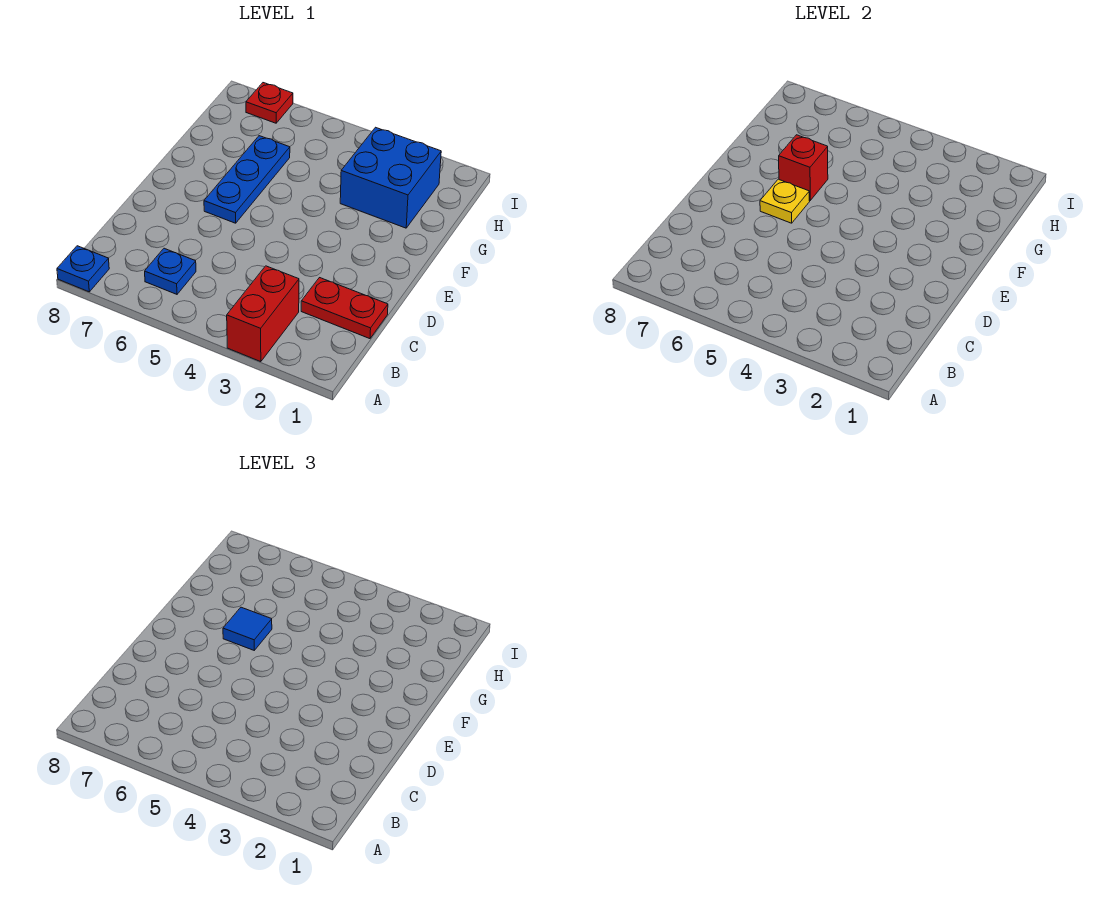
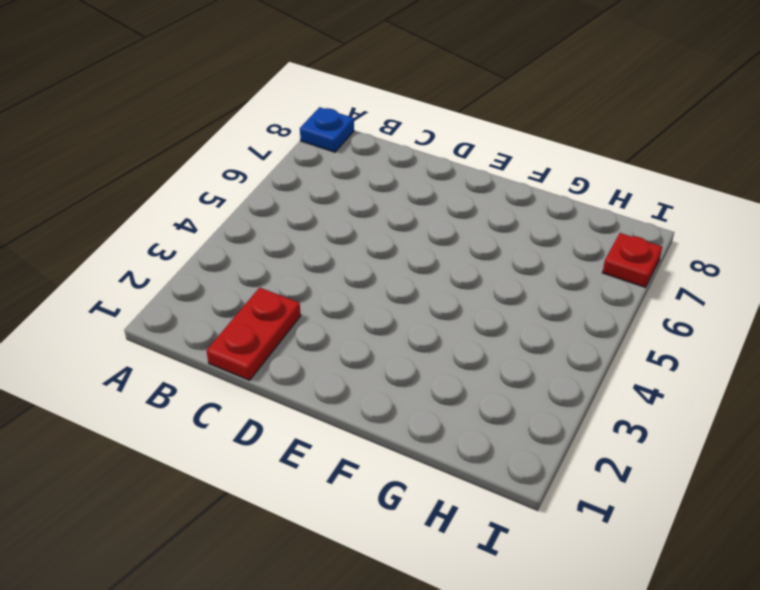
none -> red 1x2 brick [227,266,299,362]
none -> blue 1x1 plate [145,248,196,294]

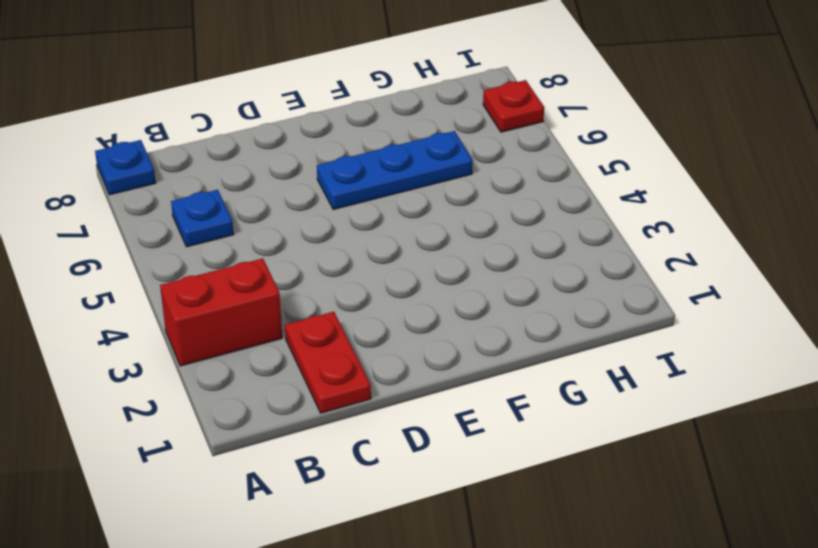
none -> blue 2x2 brick [340,127,441,228]
none -> yellow 1x1 plate [760,179,810,223]

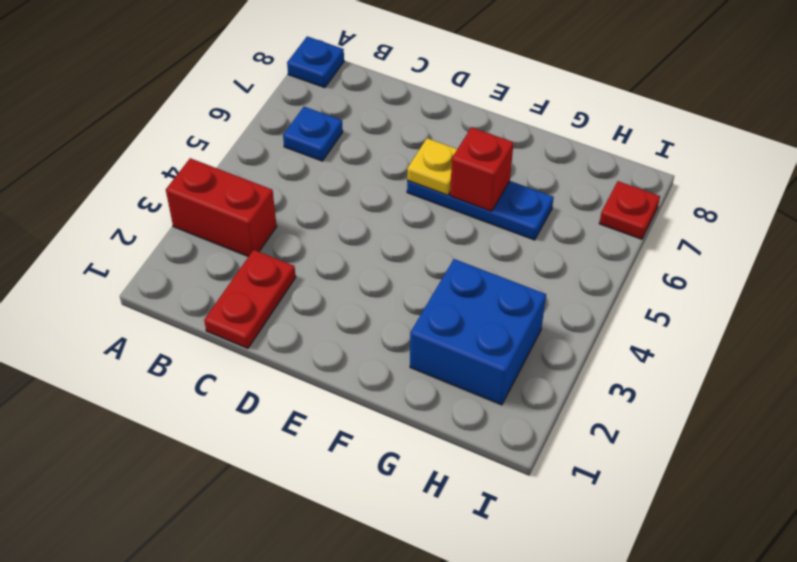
none -> blue 1x1 tile [223,607,272,650]

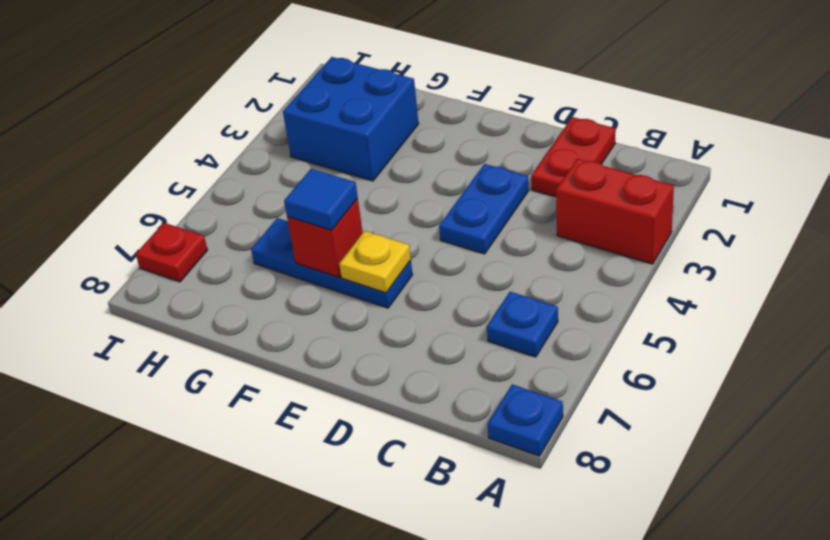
blue 1x2 plate [439,164,529,254] -> none

